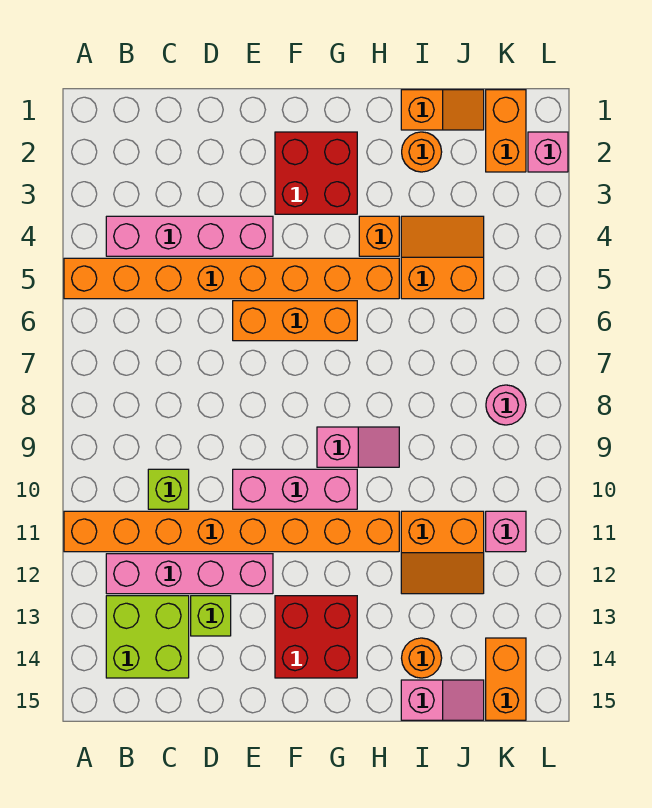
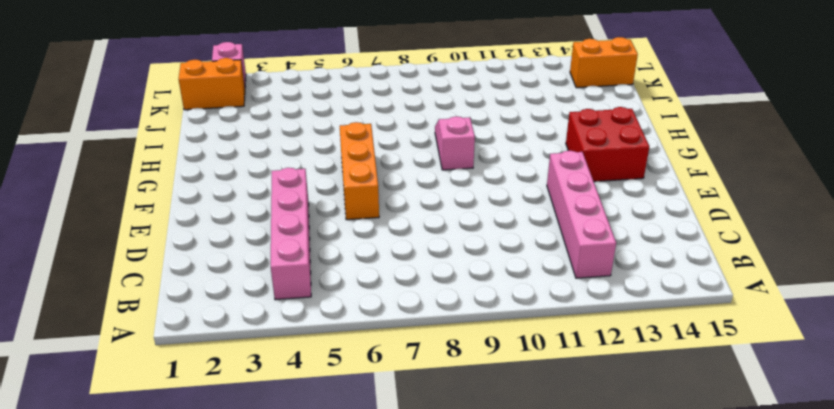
none -> orange 1x8 brick [64,258,399,299]
none -> orange 1x8 brick [64,511,399,552]
none -> lime 2x2 brick [106,596,189,678]

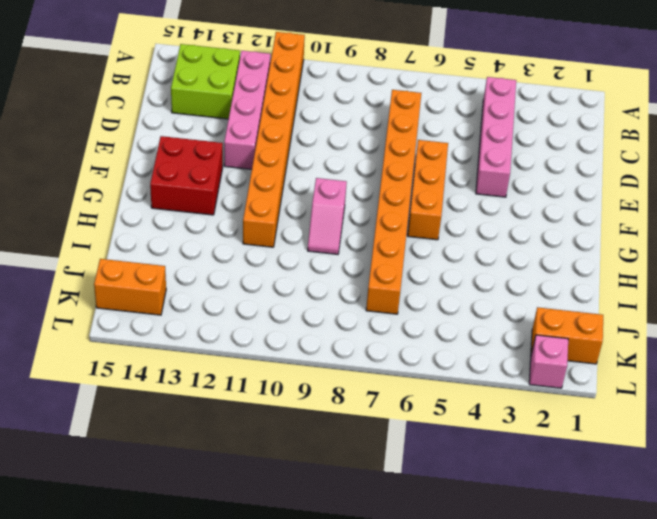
orange 1x8 brick [366,90,421,314] -> orange 1x8 brick moved to [64,258,399,299]
none -> lime 1x1 brick [148,469,189,509]
none -> lime 1x1 brick [191,596,231,636]
none -> pink 1x3 brick [233,469,357,509]

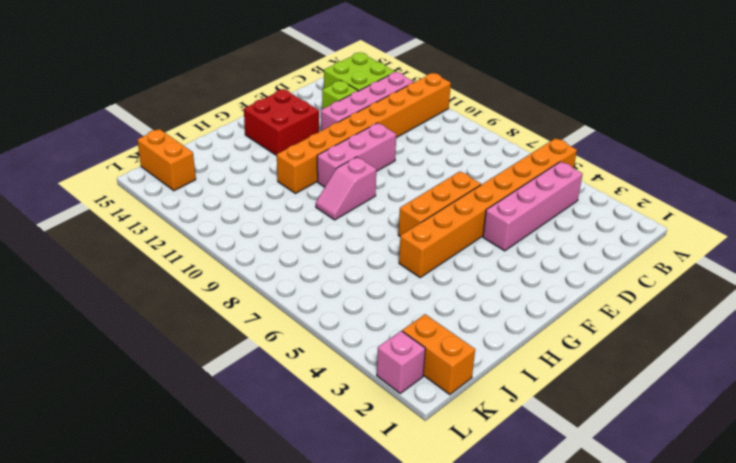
none -> lime 1x1 brick [148,469,189,509]
none -> red 2x2 brick [275,132,357,214]
none -> orange 1x1 brick [359,216,399,256]

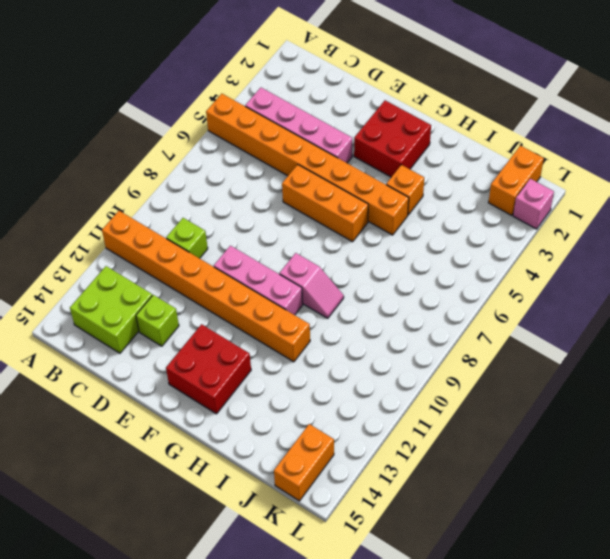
none -> pink 1x4 brick [106,554,273,594]
none -> orange 1x2 slope [401,90,484,130]
none -> orange 1x1 round brick [402,132,442,172]

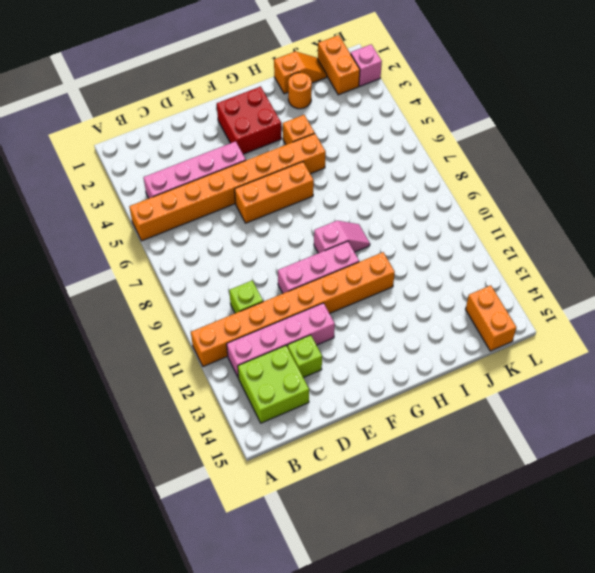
none -> red 2x2 brick [275,596,357,678]
none -> orange 2x2 slope [401,216,484,299]
none -> orange 2x2 slope [401,511,484,594]

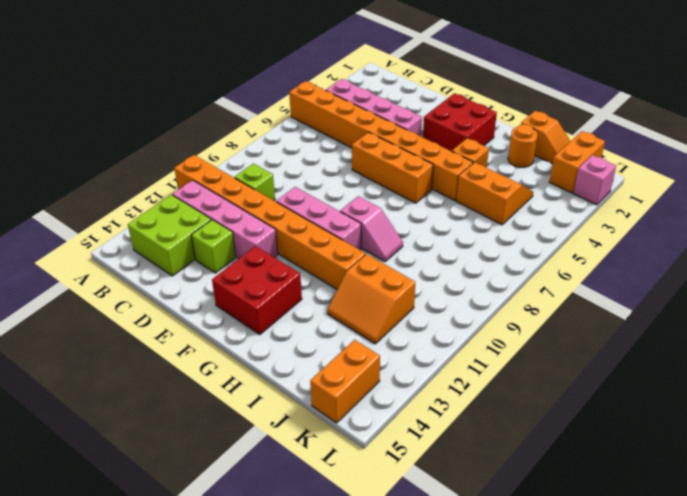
none -> orange 1x1 round brick [402,638,442,678]
none -> pink 1x2 slope [401,680,484,720]
none -> pink 1x1 round brick [486,385,526,425]

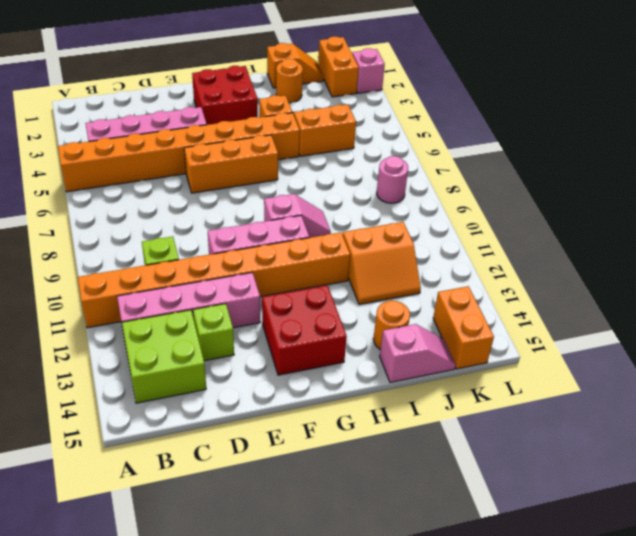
none -> pink 1x1 brick [486,511,526,552]

